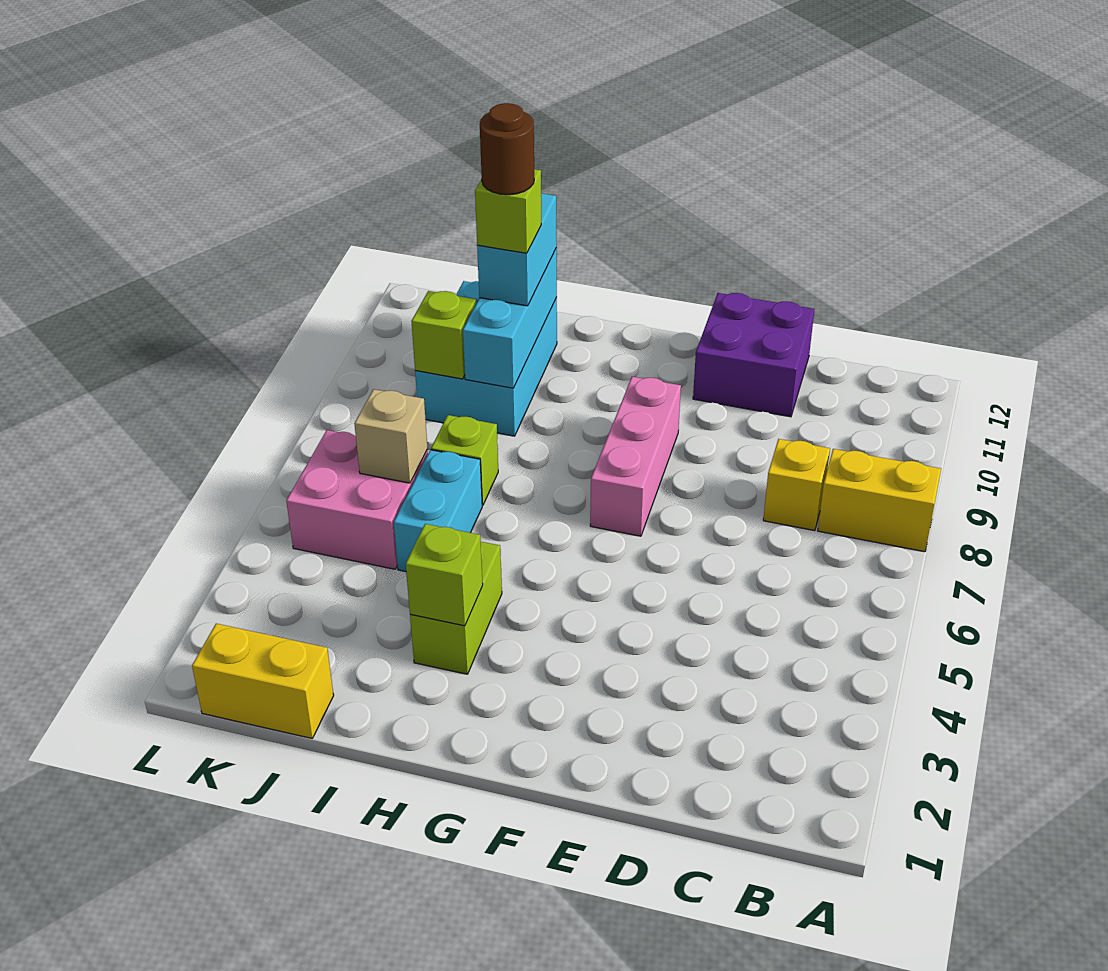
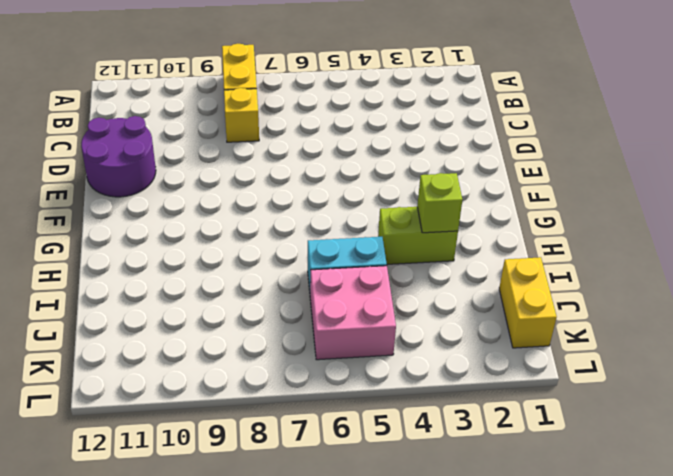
purple 2x2 round brick [81,116,156,197] -> purple 2x2 brick [693,293,814,417]
none -> pink 1x3 brick [590,377,681,536]
none -> lime 1x1 brick [431,415,498,505]
none -> cyan 2x3 brick [415,281,557,436]

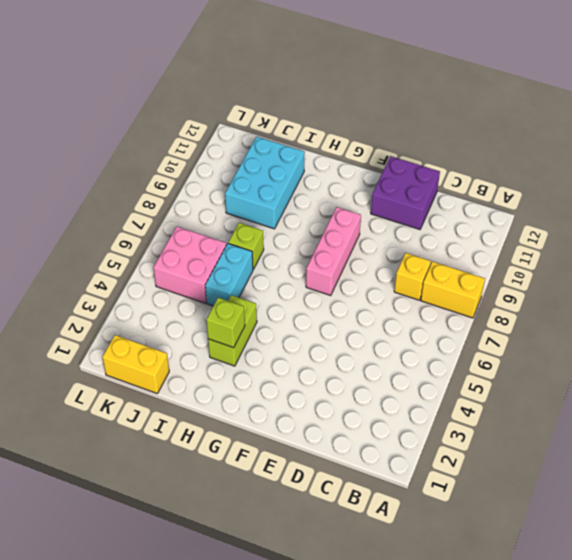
none -> cyan 1x3 brick [463,248,557,388]
none -> tan 1x1 brick [354,389,427,483]
none -> lime 1x1 brick [411,291,476,379]

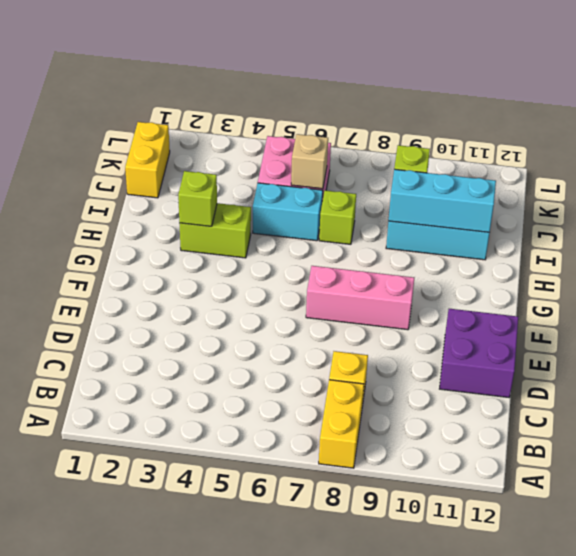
none -> cyan 1x2 brick [477,193,557,306]
none -> lime 1x1 brick [475,169,541,253]
none -> brown 1x1 round brick [480,103,534,195]

